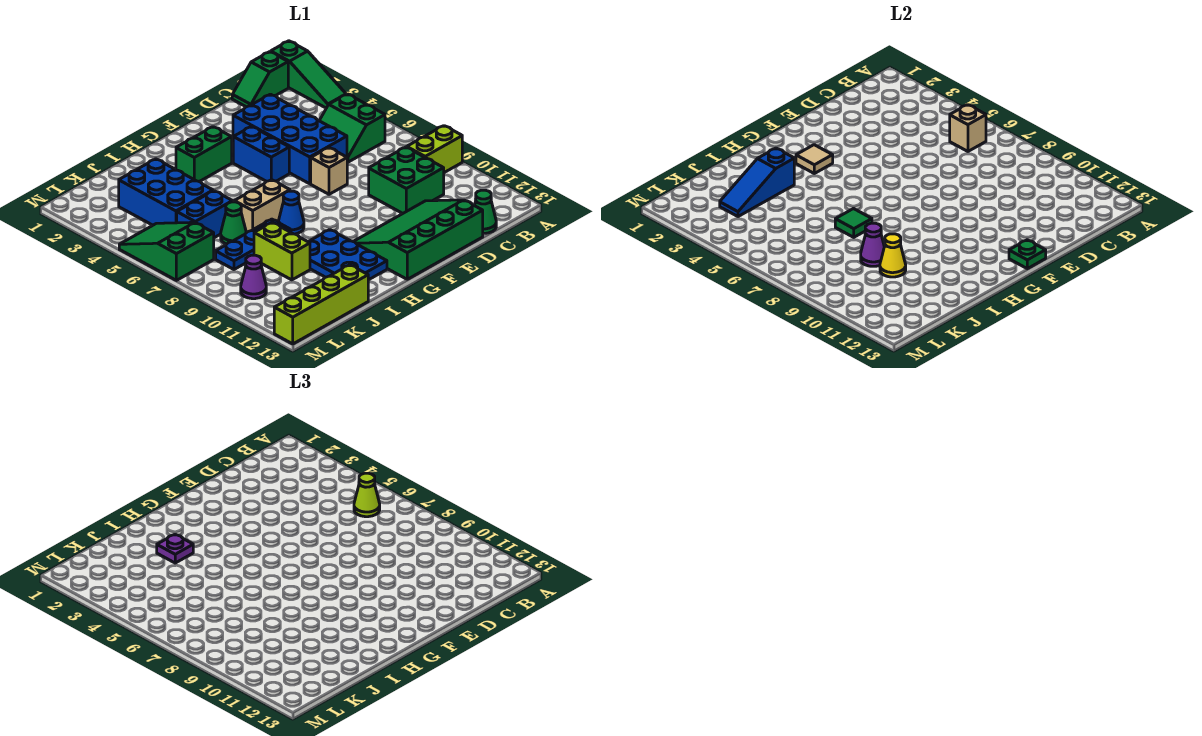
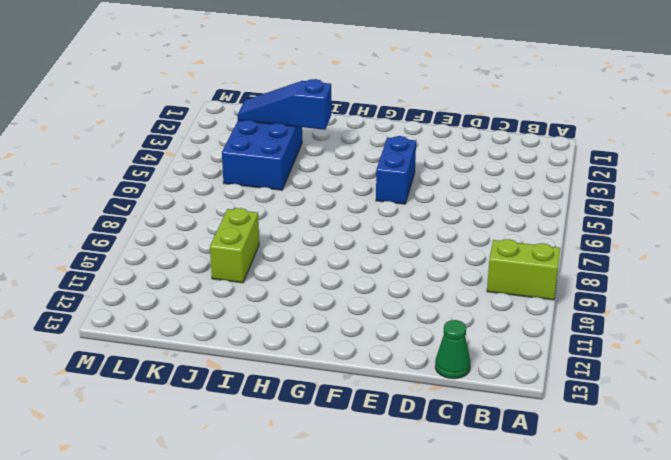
none -> green 1x3 slope [271,41,346,108]
none -> green 1x2 slope [232,52,288,107]
none -> green 2x2 slope [319,94,385,162]
none -> green 2x2 brick [369,147,444,214]

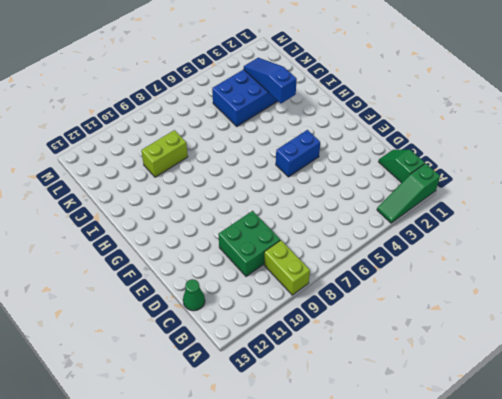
none -> green 2x2 slope [319,94,385,162]
none -> blue 2x4 brick [233,94,347,184]
none -> green 3x4 slope [354,200,483,279]
none -> tan 1x1 brick [311,148,347,194]

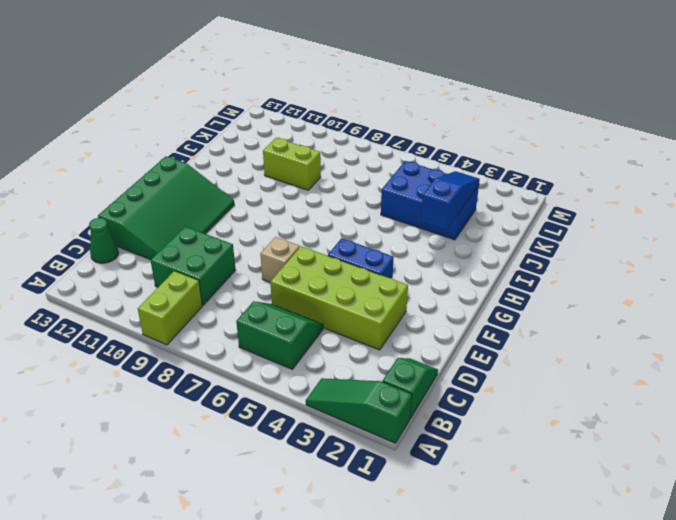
lime 2x4 brick [270,246,408,350] -> blue 2x4 brick [233,94,347,184]
none -> green 1x2 brick [176,127,232,182]
none -> tan 1x2 brick [234,180,290,233]
none -> blue 1x1 cone [278,191,304,234]
none -> blue 2x3 plate [308,230,387,280]

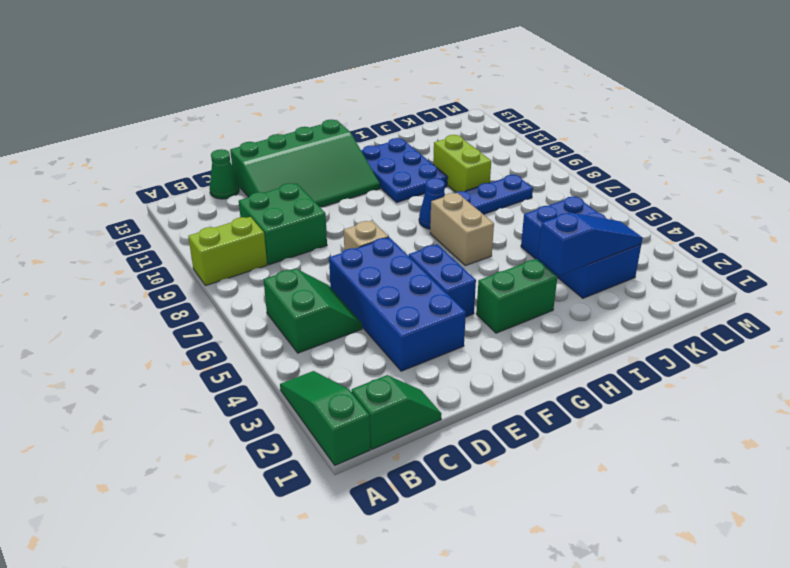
tan 1x2 brick [430,193,494,266] -> tan 1x2 brick turned to [234,180,290,233]
none -> blue 1x2 brick [177,191,233,238]
none -> green 1x1 cone [221,202,246,244]
none -> lime 1x4 brick [274,265,368,344]
none -> green 2x3 slope [119,222,214,280]

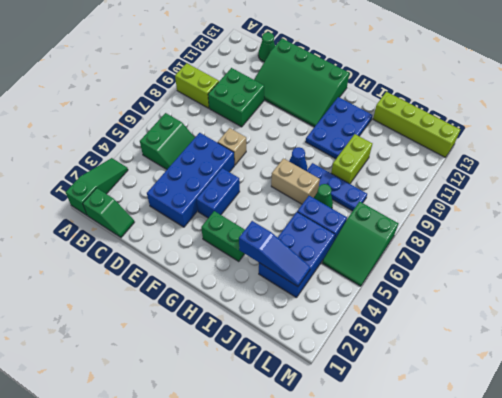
none -> purple 1x1 cone [241,255,266,299]
none -> tan 1x1 brick [950,105,986,151]
none -> green 1x1 plate [1009,240,1046,269]
none -> tan 1x1 tile [796,145,833,173]

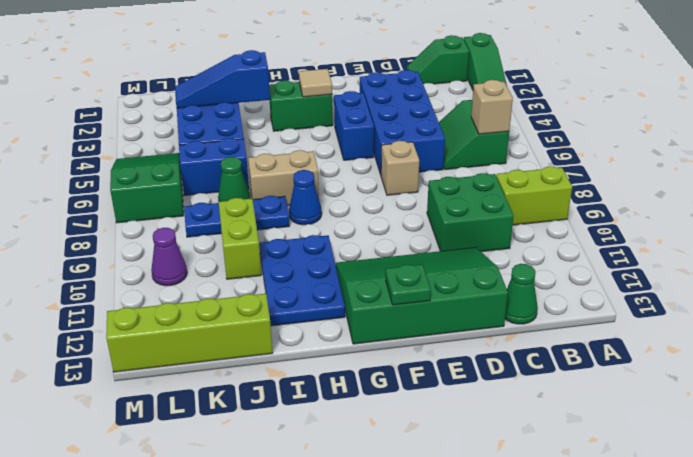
none -> green 1x1 tile [835,209,872,237]
none -> purple 1x1 cone [861,223,884,266]
none -> yellow 1x1 cone [880,234,906,277]
none -> lime 1x1 cone [354,473,380,517]

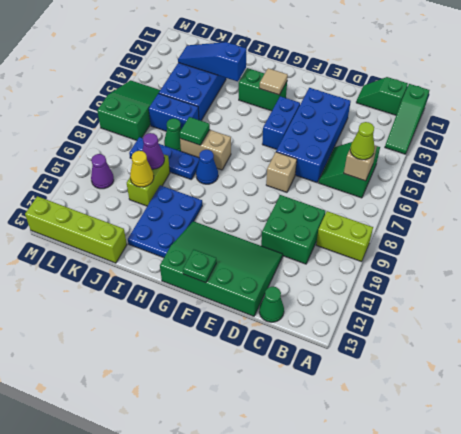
none -> purple 1x1 plate [157,534,193,563]

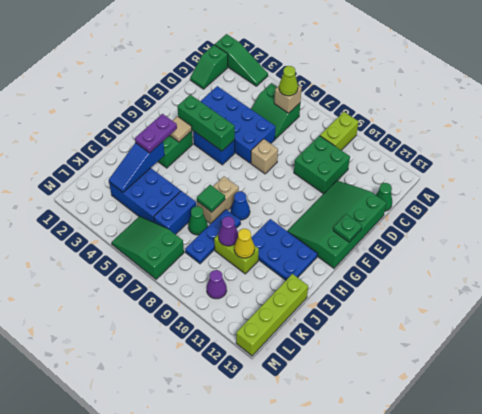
green 1x3 brick [177,95,235,151] -> none
purple 1x2 plate [135,114,177,153] -> purple 1x1 plate [157,534,193,563]

